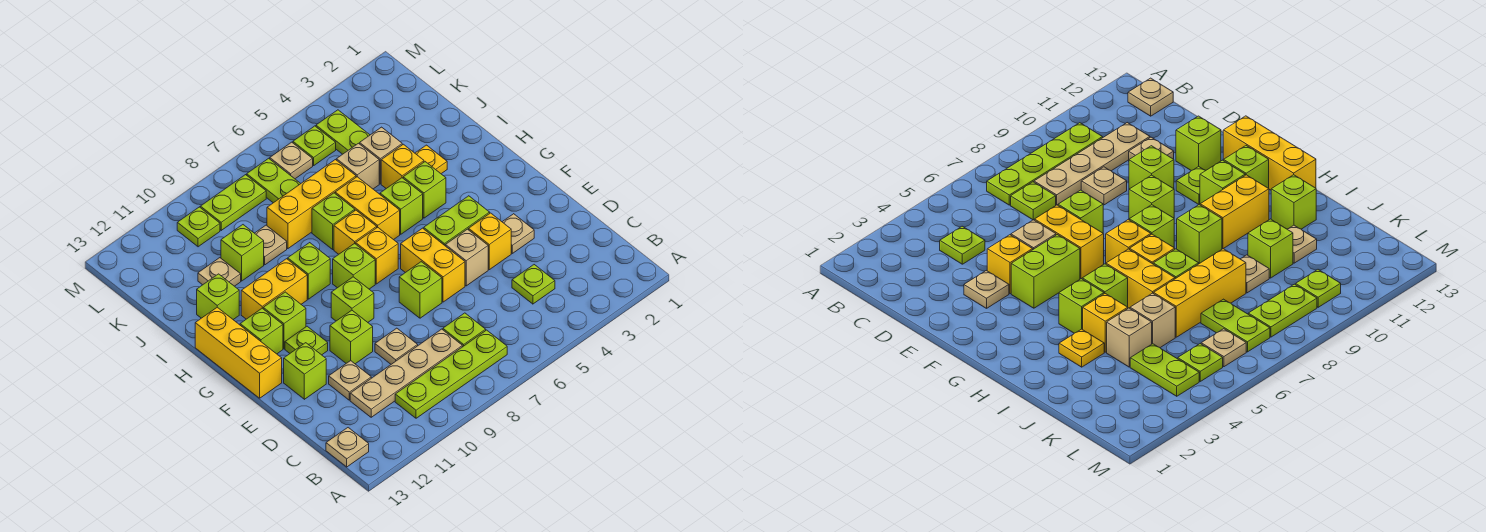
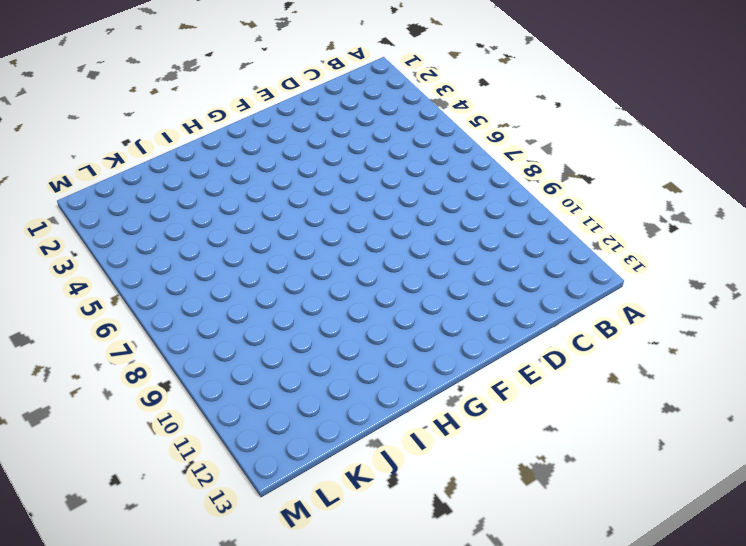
none -> lime 1x4 plate [395,330,507,418]
none -> tan 1x1 plate [326,428,369,467]
none -> lime 1x1 plate [512,265,555,304]
none -> lime 1x1 plate [443,313,486,347]

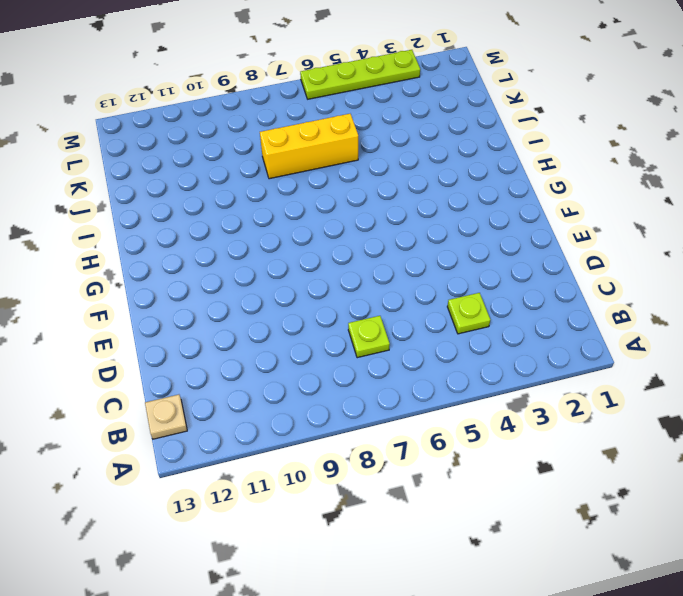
lime 1x4 plate [300,50,420,99] -> lime 1x4 plate moved to [395,330,507,418]
none -> tan 1x4 plate [350,329,462,417]
none -> tan 1x1 plate [375,328,418,364]
none -> tan 1x1 plate [329,361,371,400]
none -> tan 1x1 plate [503,214,534,253]

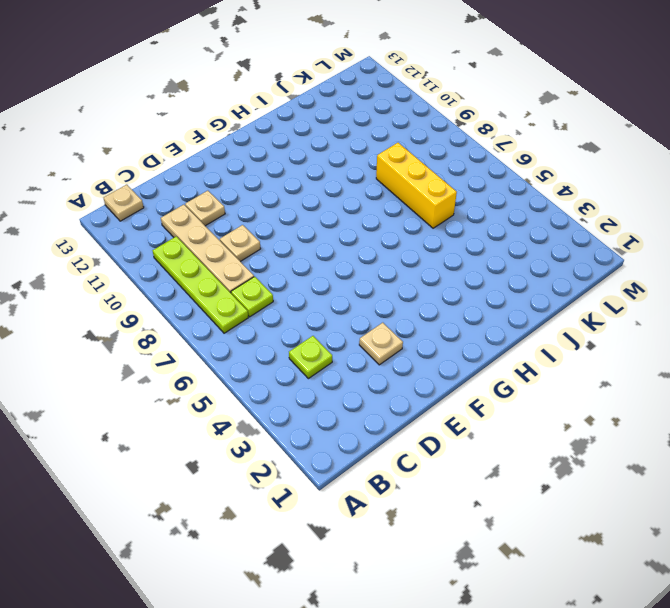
none -> yellow 1x1 brick [469,213,511,270]
none -> tan 1x1 brick [445,229,488,286]
none -> yellow 1x2 brick [401,228,465,302]
none -> lime 1x1 brick [399,262,442,318]

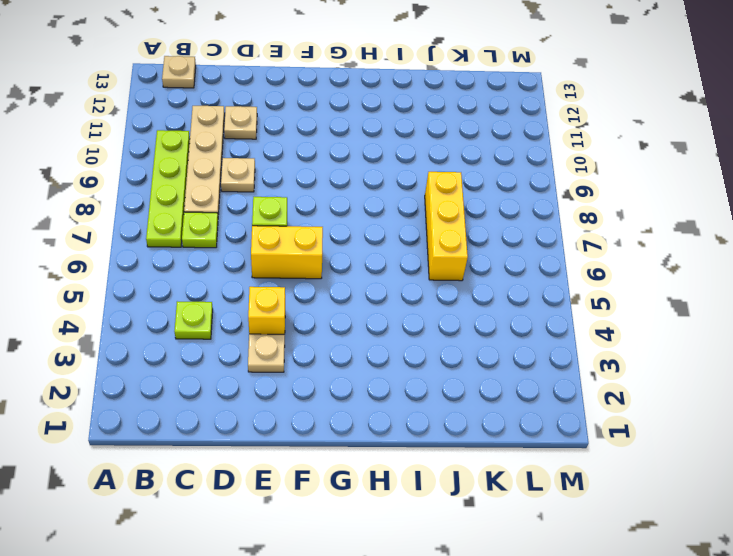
none -> tan 1x1 brick [445,229,488,286]
none -> lime 1x1 brick [330,310,373,364]
none -> lime 1x1 brick [284,343,326,399]
none -> lime 1x2 brick [424,196,490,245]

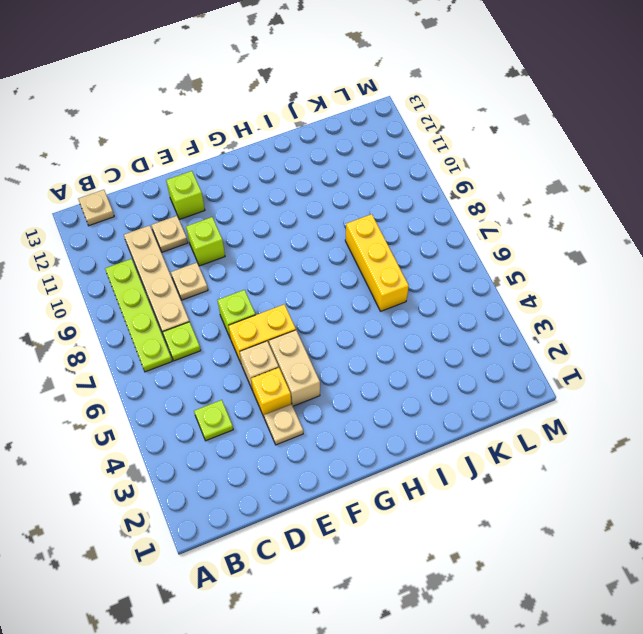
tan 1x2 brick [269,330,320,406] -> lime 1x2 brick [424,196,490,245]
none -> lime 1x1 brick [331,277,374,322]
none -> lime 1x1 plate [285,326,328,355]
none -> yellow 1x3 brick [195,307,282,398]
none -> yellow 1x1 brick [356,227,398,284]

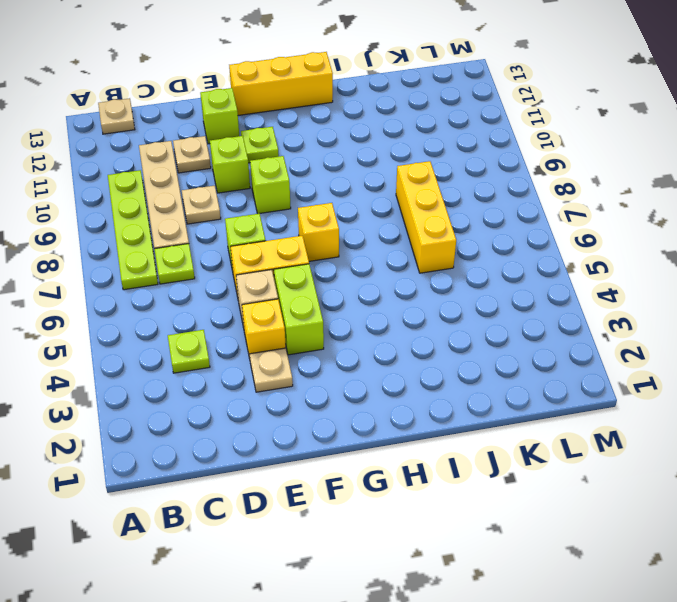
none -> lime 1x1 brick [333,243,375,289]
none -> lime 1x1 brick [263,292,306,349]
none -> lime 1x1 brick [240,308,283,354]
none -> lime 1x1 brick [403,162,446,218]

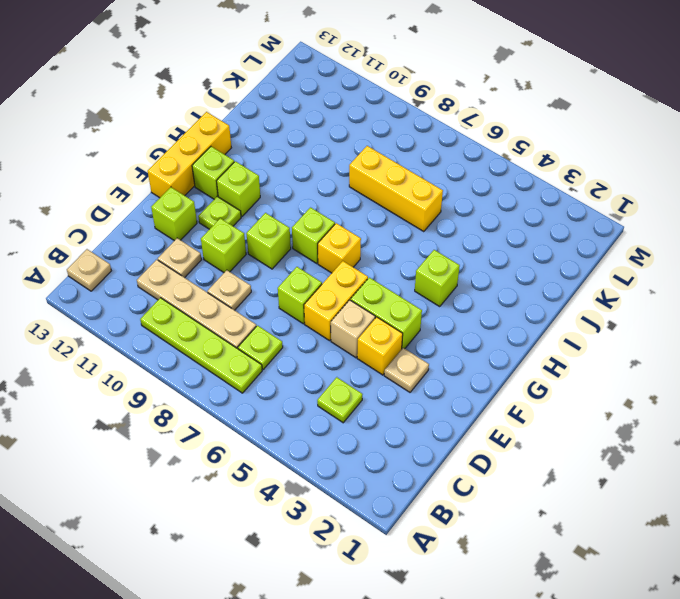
none -> lime 1x1 brick [380,178,423,234]
none -> yellow 1x2 brick [335,177,400,240]
none -> yellow 1x1 brick [334,210,377,254]
none -> lime 1x1 brick [288,243,330,299]

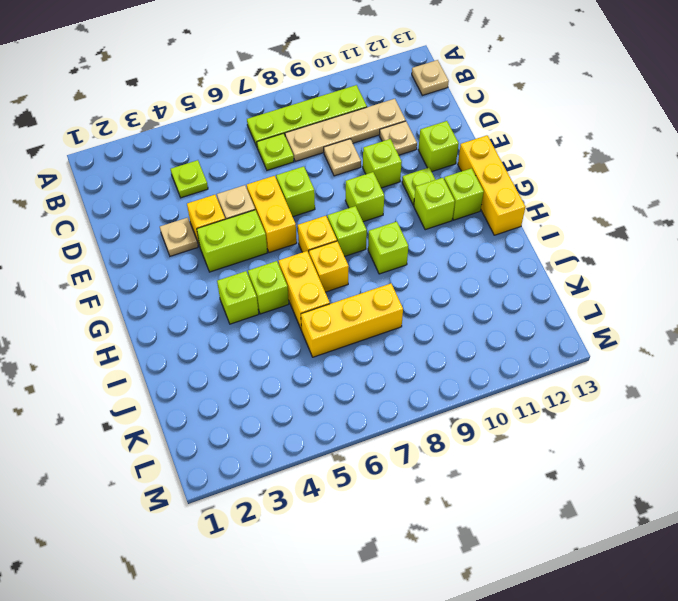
none -> yellow 1x2 brick [241,259,307,319]
none -> yellow 1x1 plate [415,145,447,174]
none -> yellow 1x1 brick [381,144,424,188]
none -> lime 1x1 brick [312,193,355,249]

